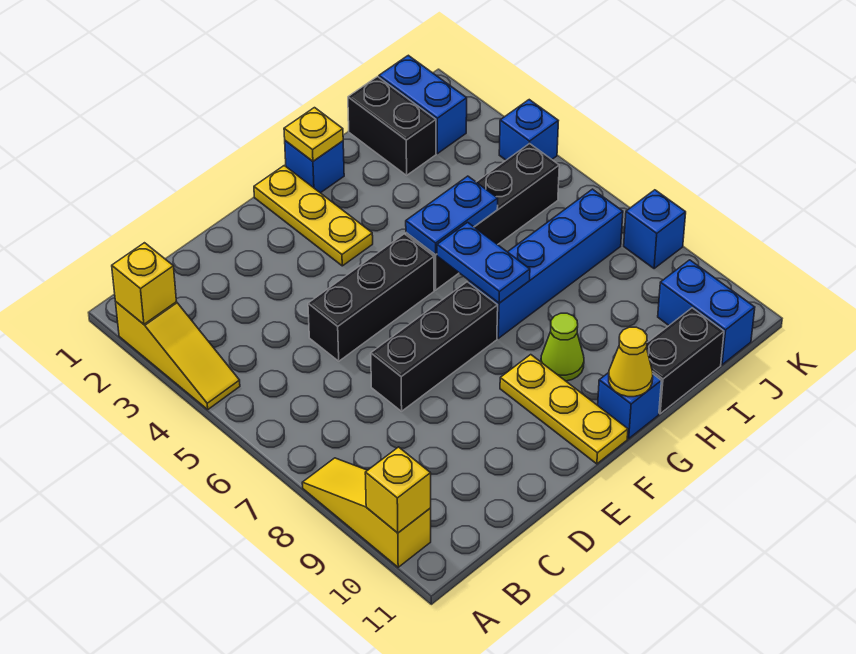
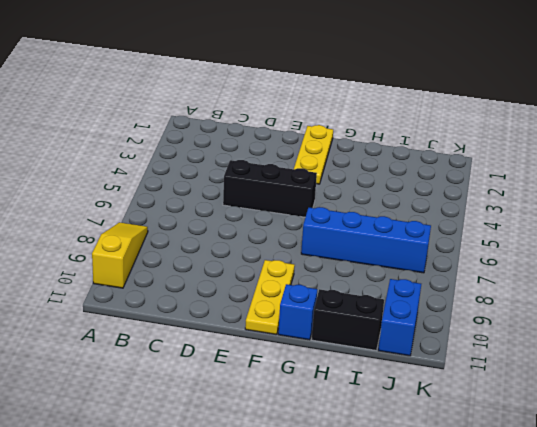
none -> yellow 1x3 slope [116,302,240,409]
none -> black 1x3 brick [371,282,498,411]
none -> blue 1x1 brick [285,141,344,193]

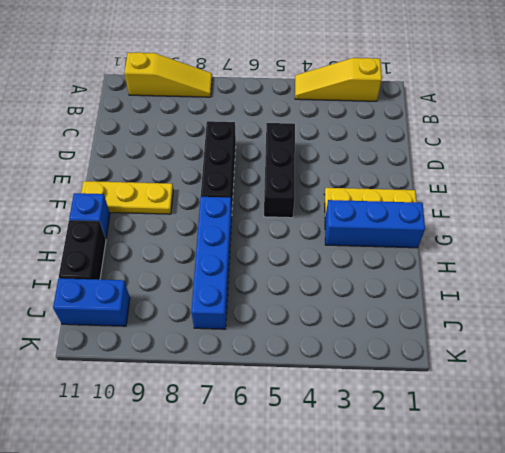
blue 1x3 brick [325,200,425,248] -> blue 1x1 brick [285,141,344,193]
none -> black 1x4 brick [406,143,559,290]
none -> lime 1x1 cone [541,313,584,381]
none -> black 1x2 brick [348,77,436,175]

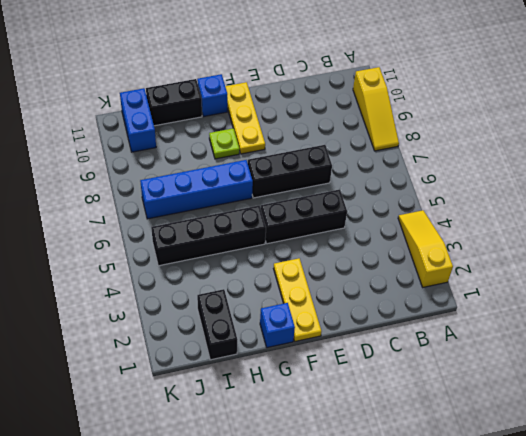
lime 1x1 plate [209,128,240,159] -> lime 1x1 cone [541,313,584,381]
none -> blue 1x2 brick [379,55,467,154]
none -> blue 1x1 brick [499,100,558,160]
none -> blue 1x1 brick [624,190,686,269]

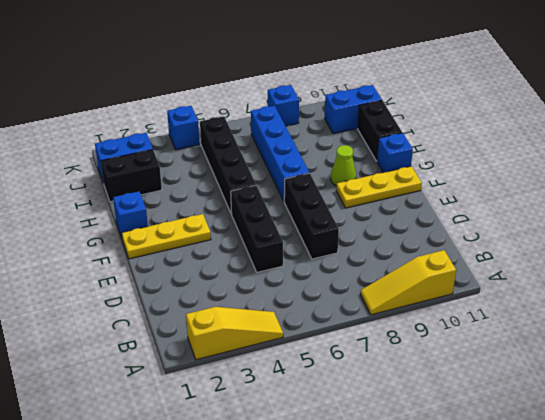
none -> yellow 1x1 brick [112,243,176,324]
none -> yellow 1x1 brick [365,447,431,533]
none -> yellow 1x1 plate [284,108,343,161]

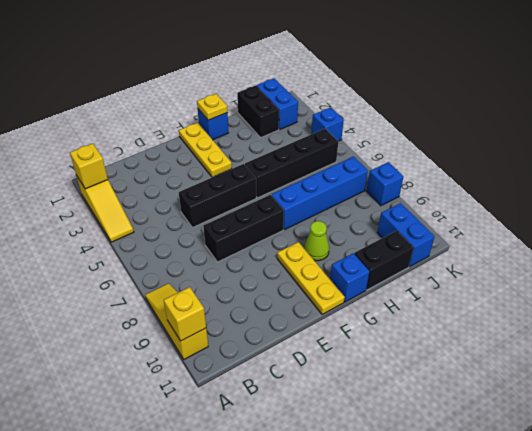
none -> blue 1x2 plate [406,176,498,255]
none -> blue 1x2 plate [437,222,530,303]
none -> yellow 1x1 cone [609,327,653,397]

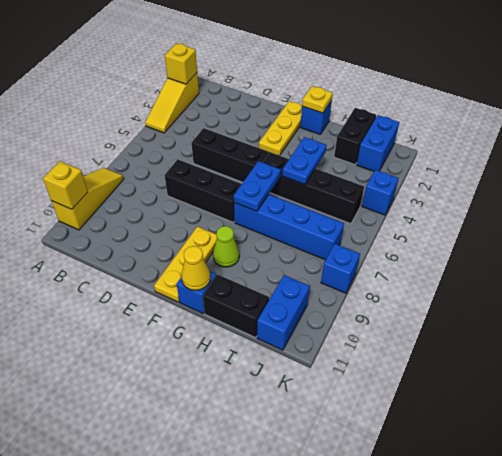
blue 1x2 plate [282,137,327,185] -> blue 1x2 plate turned to [406,176,498,255]

